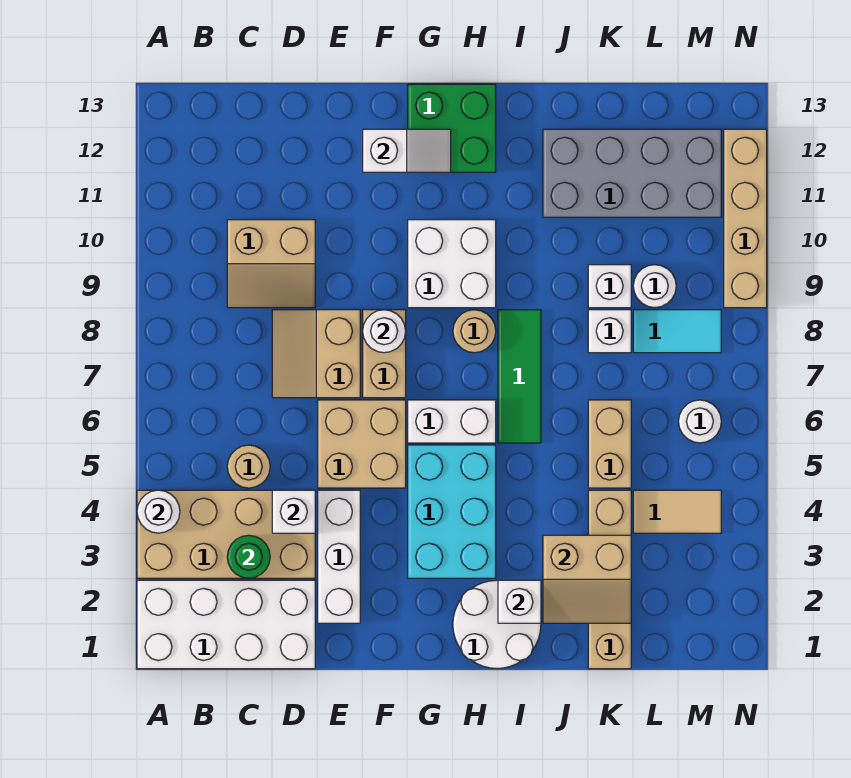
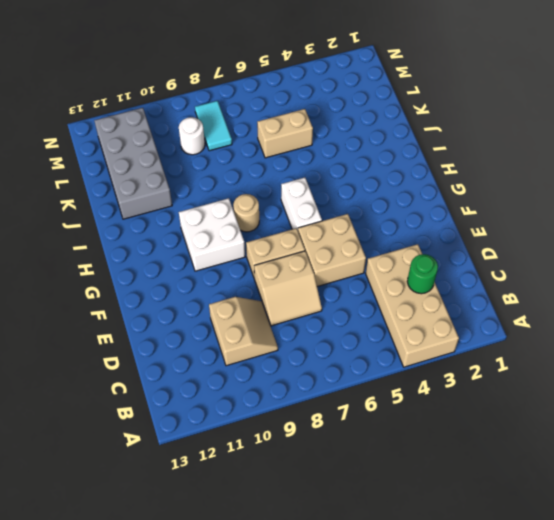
none -> white 2x4 brick [137,580,315,669]
none -> tan 1x1 round brick [227,445,270,488]
none -> white 1x3 brick [318,490,360,623]
none -> cyan 2x3 brick [408,445,496,578]

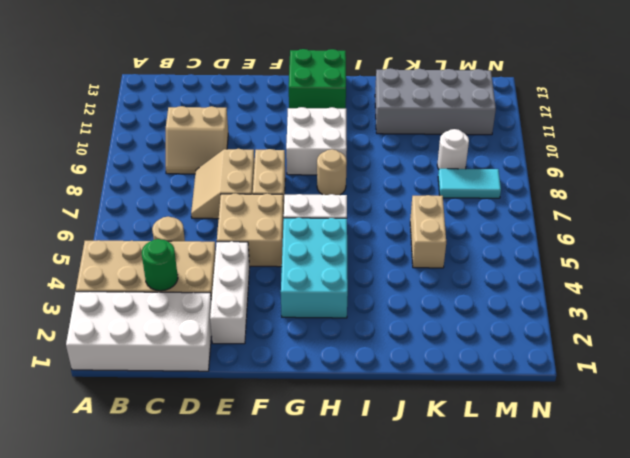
none -> white 2x2 round brick [453,580,541,669]
none -> green 1x3 tile [498,310,541,443]
none -> tan 1x4 brick [588,490,631,669]
none -> white 1x1 brick [588,310,631,353]

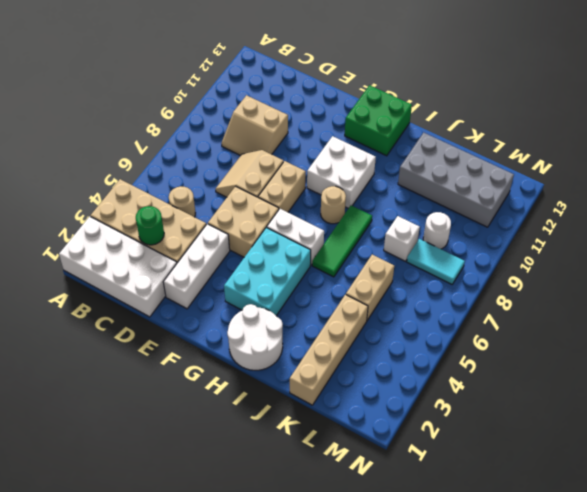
none -> white 1x1 brick [588,265,631,308]
none -> tan 1x2 tile [633,490,721,533]
none -> white 1x1 round brick [679,400,721,443]
none -> tan 1x4 brick [724,129,767,308]

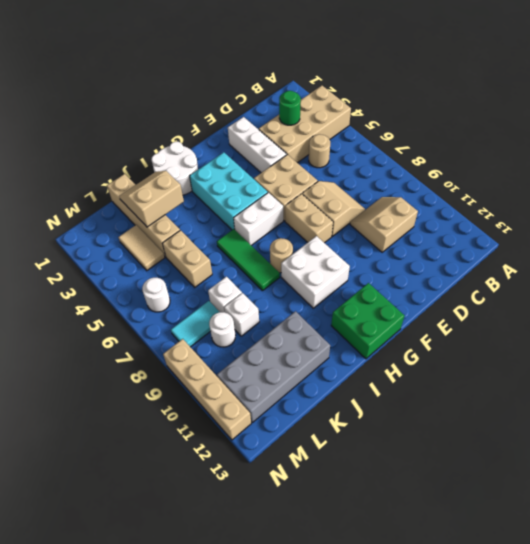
tan 1x2 tile [119,225,165,270] -> tan 1x2 tile turned to [633,490,721,533]
none -> white 2x4 brick [137,580,315,669]
none -> white 1x1 round brick [137,490,180,533]
none -> white 1x1 brick [272,490,315,533]
none -> white 1x1 round brick [363,310,406,353]

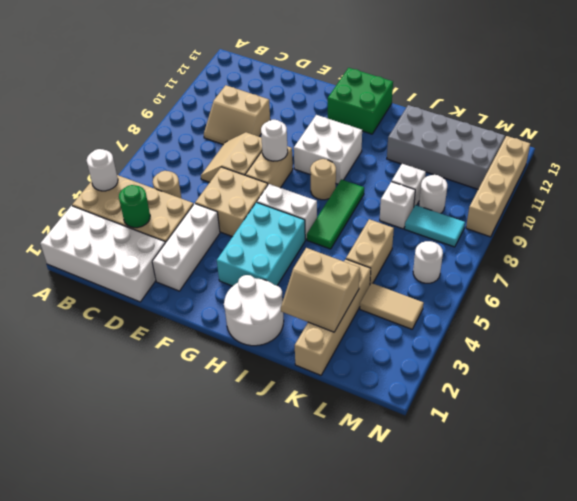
none -> white 1x1 brick [272,490,315,533]
none -> white 1x2 slope [363,129,451,172]
none -> white 1x1 brick [498,580,541,623]

